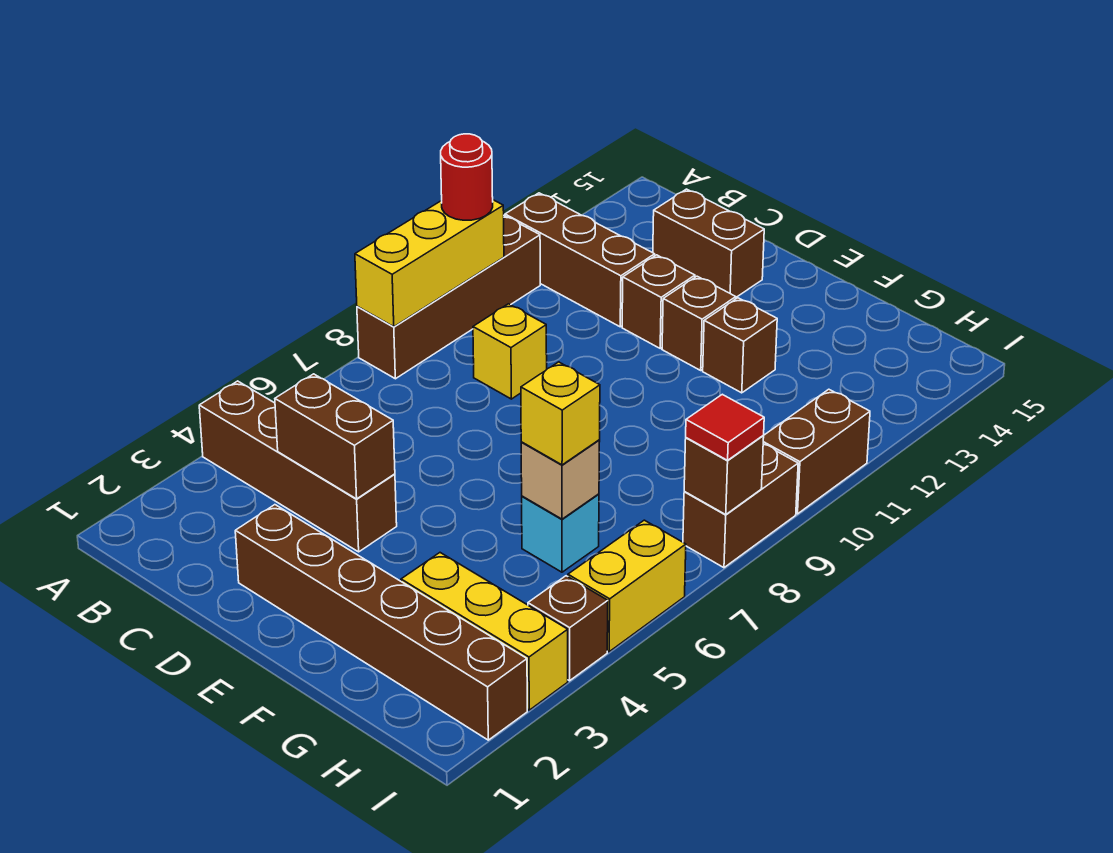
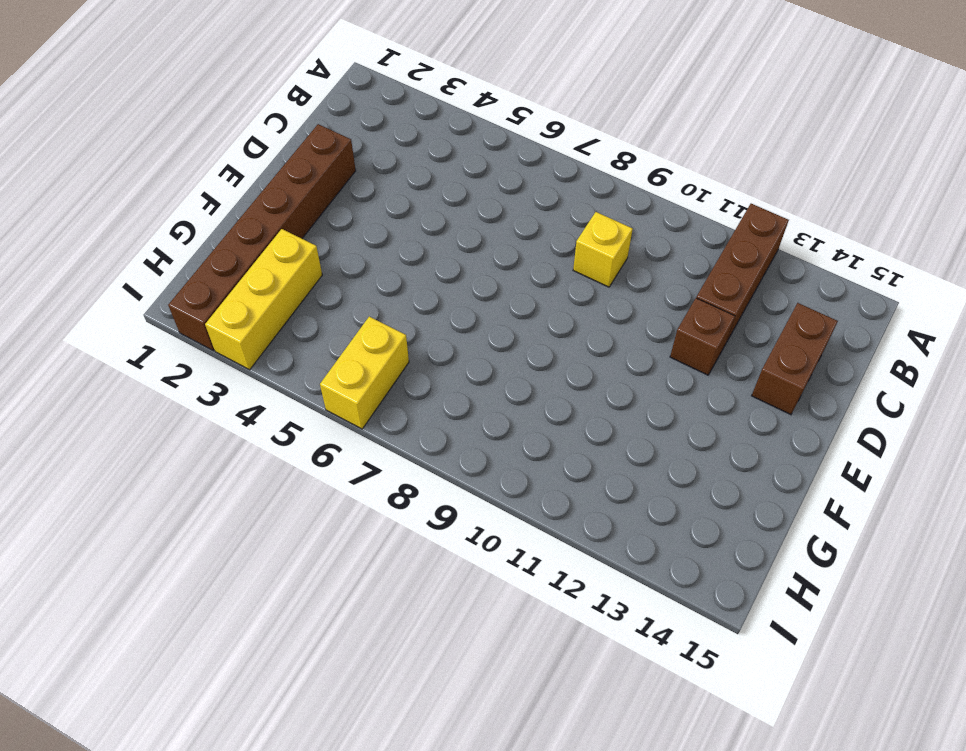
yellow 1x2 brick [320,317,409,429] -> yellow 1x2 brick turned to [568,520,686,652]
none -> brown 1x4 brick [199,381,397,552]
none -> brown 1x4 brick [357,216,540,379]
none -> brown 1x1 brick [662,276,736,370]

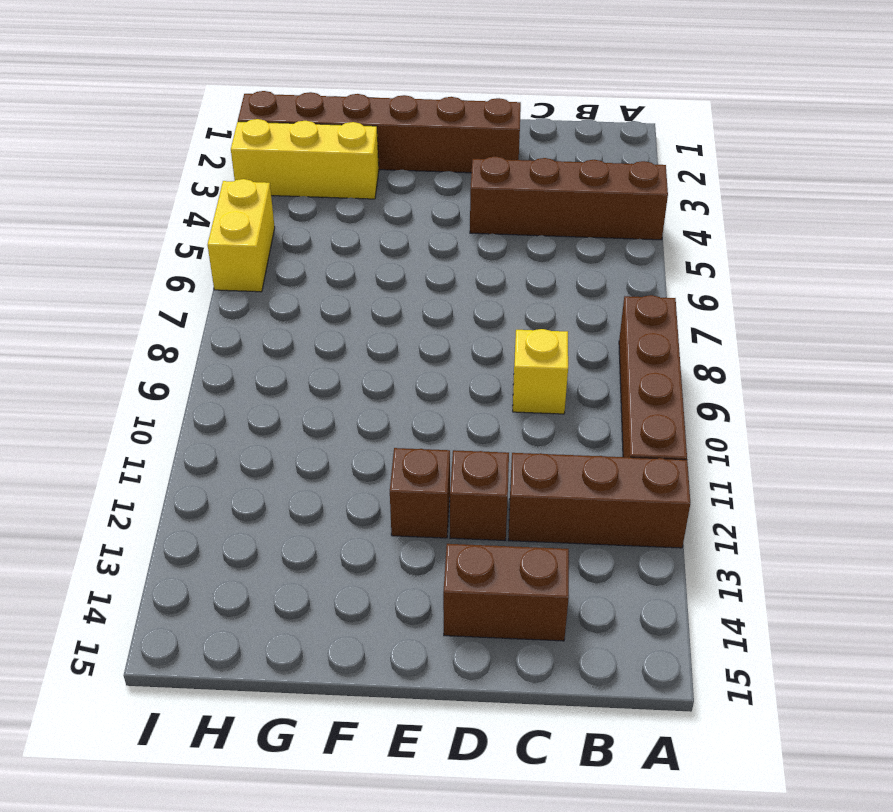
none -> brown 1x1 brick [703,298,777,393]
none -> cyan 1x1 brick [522,494,599,572]
none -> brown 1x1 brick [528,576,608,681]

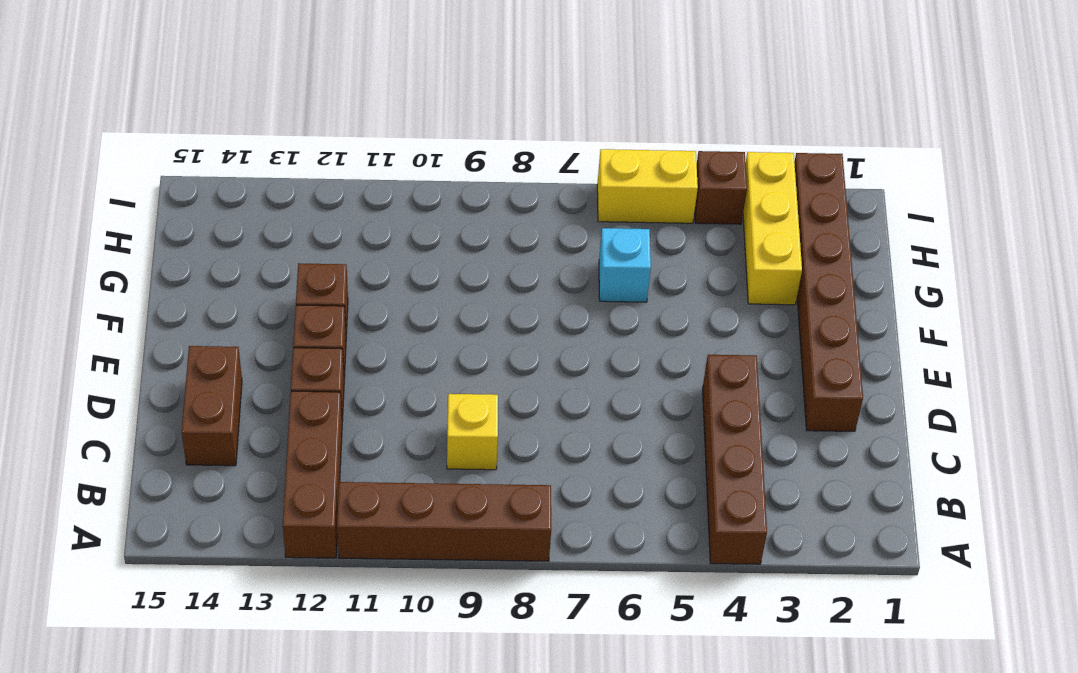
none -> brown 1x2 brick [683,444,798,568]
none -> brown 1x2 brick [763,389,870,514]
none -> yellow 1x3 brick [355,200,504,327]

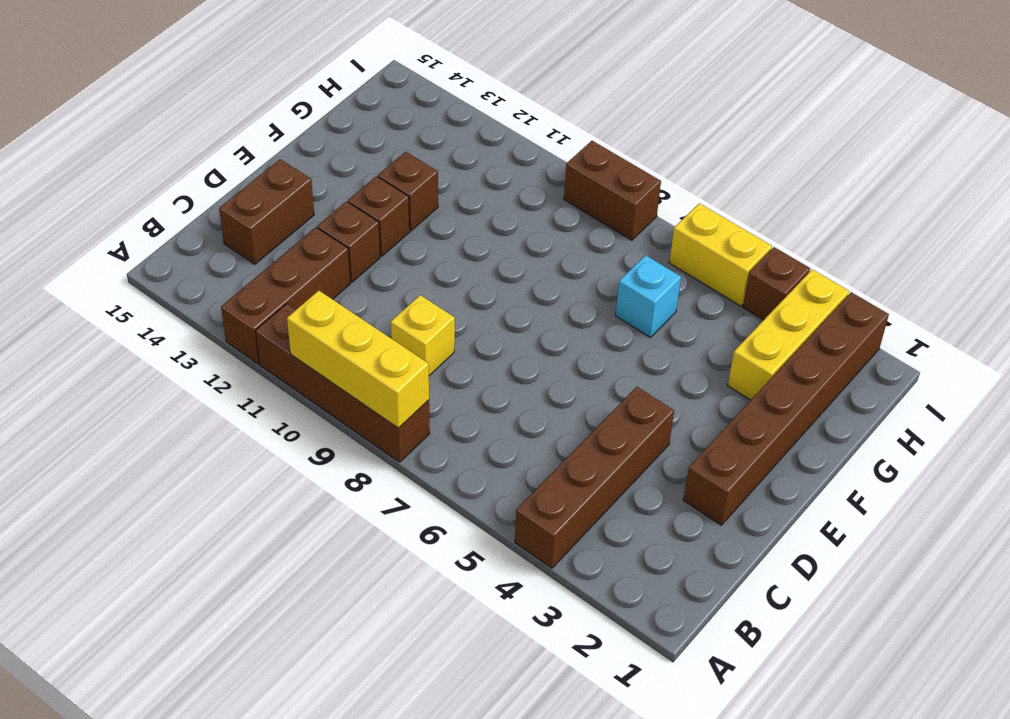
none -> brown 1x2 brick [763,389,870,514]
none -> brown 1x2 brick [275,374,395,499]
none -> tan 1x1 brick [521,440,600,519]

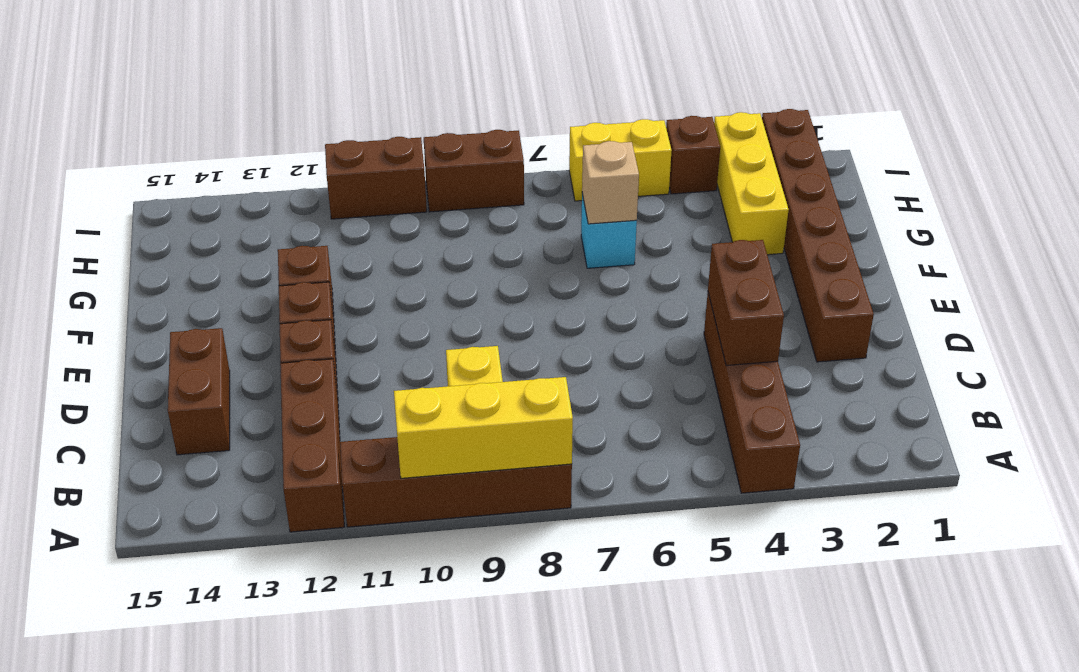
none -> brown 1x1 brick [684,436,764,514]
none -> red 1x1 round brick [441,134,493,220]
none -> yellow 1x1 brick [521,362,600,465]

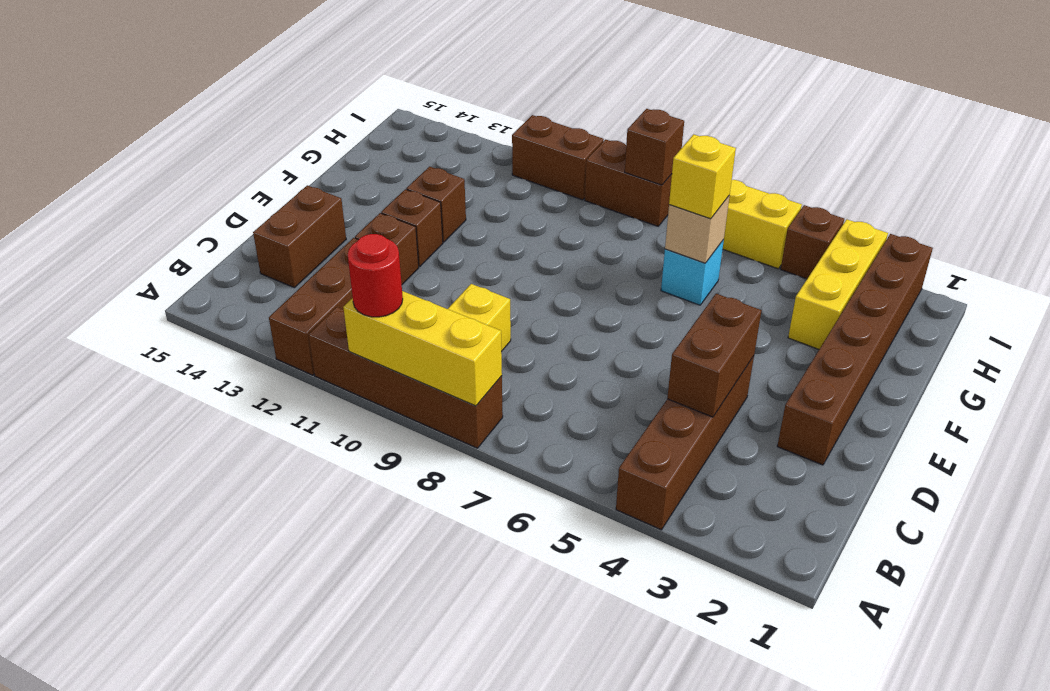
none -> red 1x1 tile [686,394,764,460]

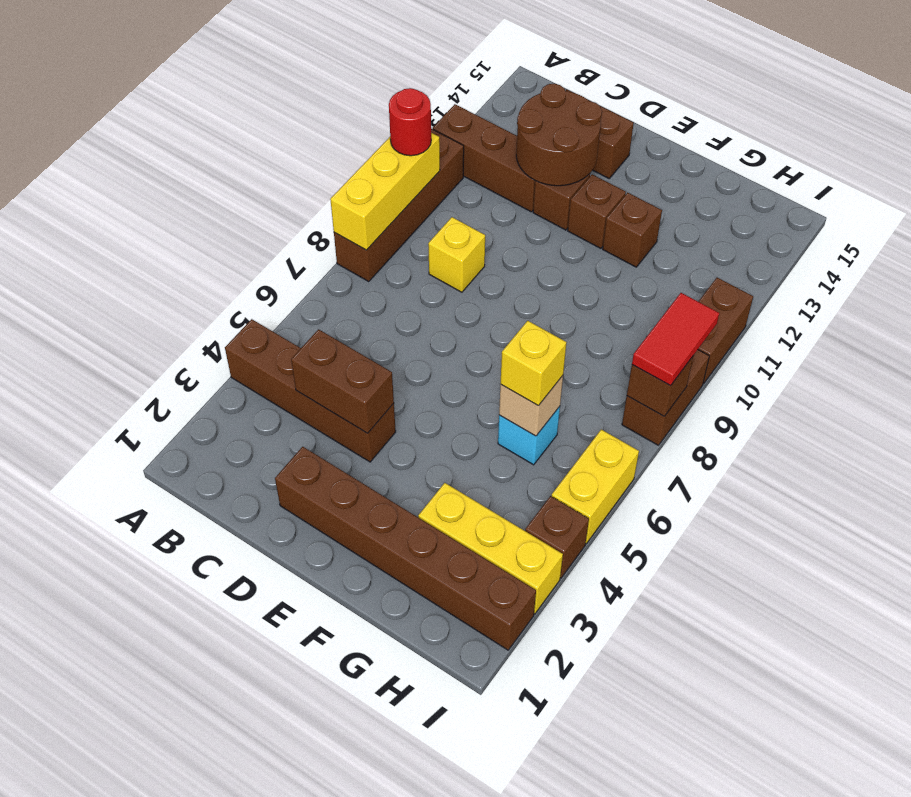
brown 2x2 round brick [516,84,602,186] -> none
red 1x2 tile [632,293,719,386] -> red 1x1 tile [686,394,764,460]

